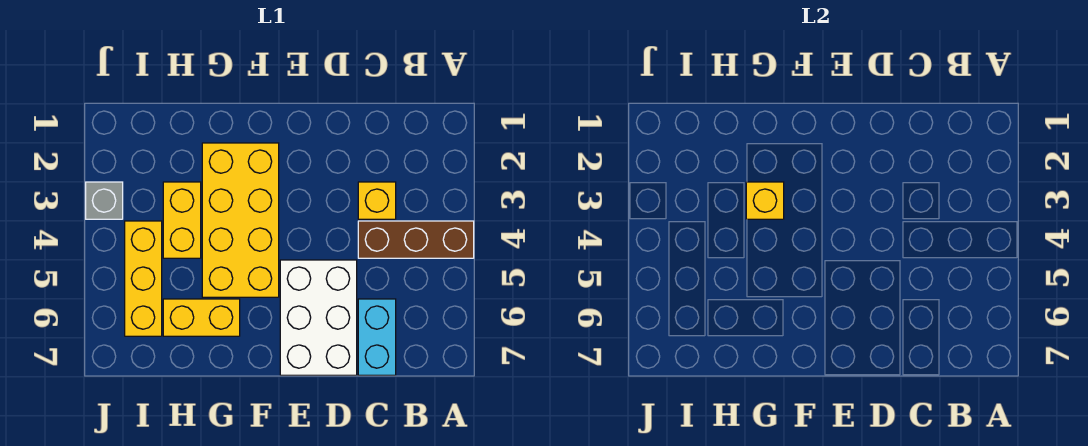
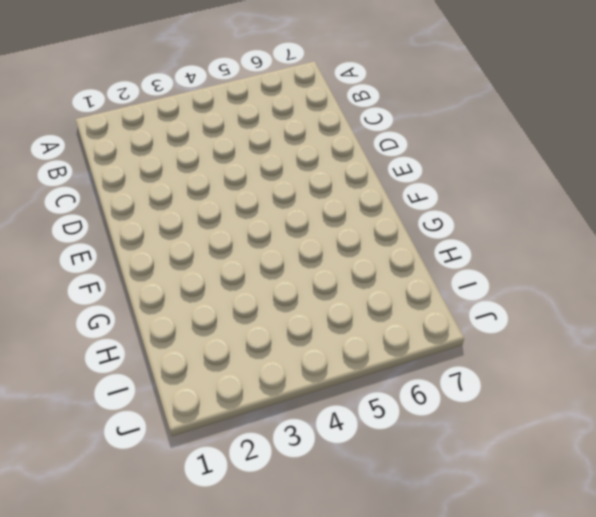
none -> brown 1x3 brick [358,221,474,258]
none -> yellow 1x1 brick [358,182,396,219]

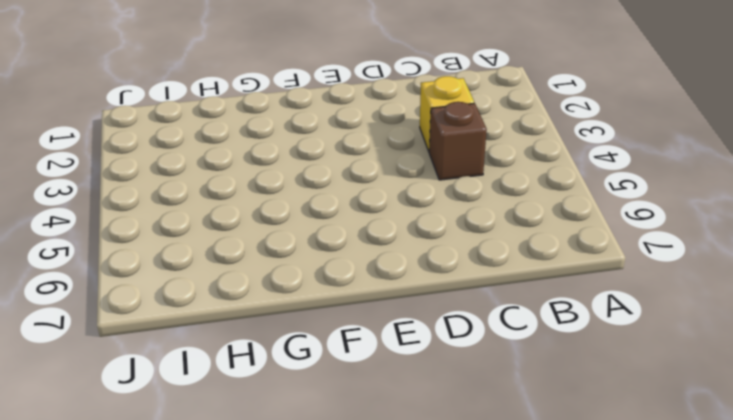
brown 1x1 brick [429,102,487,180] -> brown 1x3 brick [358,221,474,258]
none -> cyan 1x2 brick [358,299,396,375]
none -> white 2x3 brick [280,260,357,375]

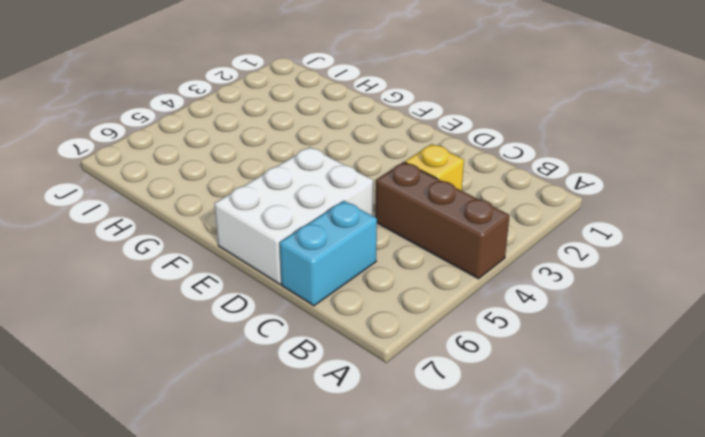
none -> yellow 2x4 brick [202,143,279,297]
none -> yellow 1x2 brick [163,299,240,336]

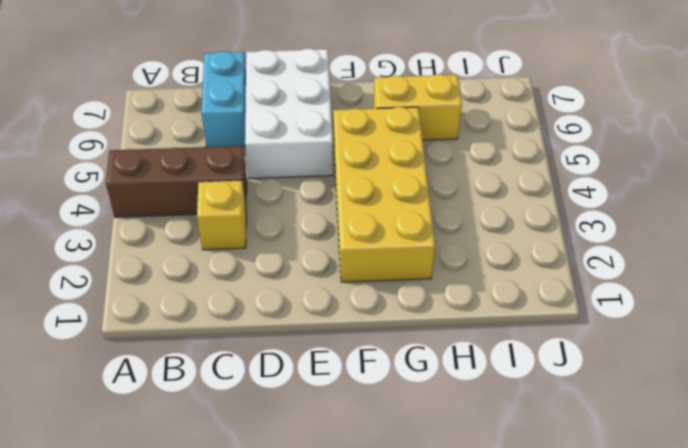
none -> yellow 1x2 brick [163,182,201,258]
none -> yellow 1x3 brick [125,221,162,336]

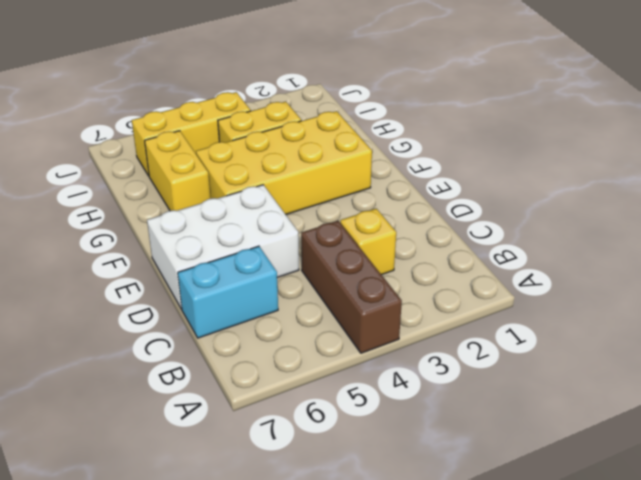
none -> grey 1x1 brick [86,182,123,219]
none -> yellow 1x1 brick [746,182,784,219]

